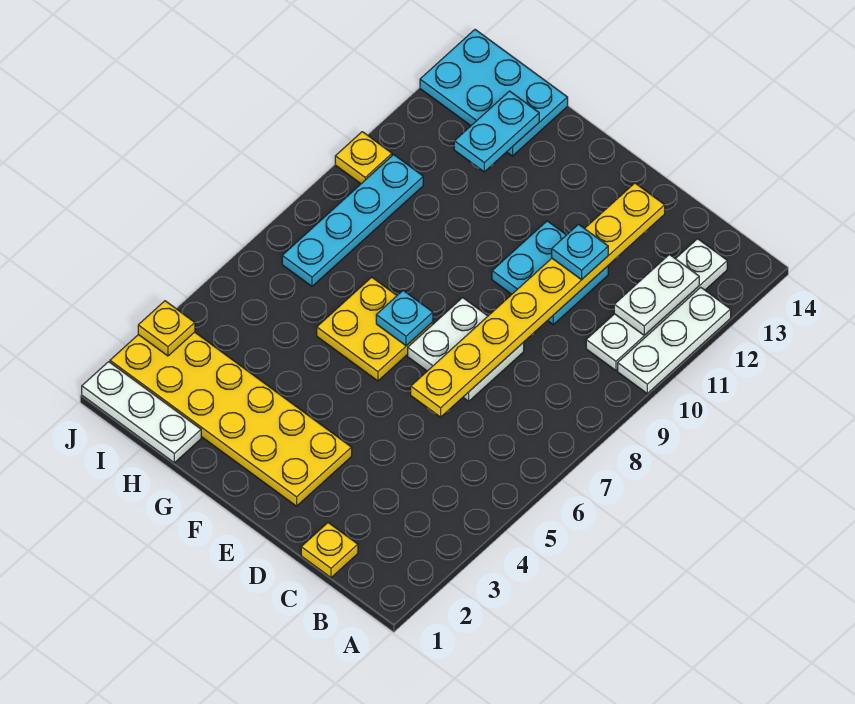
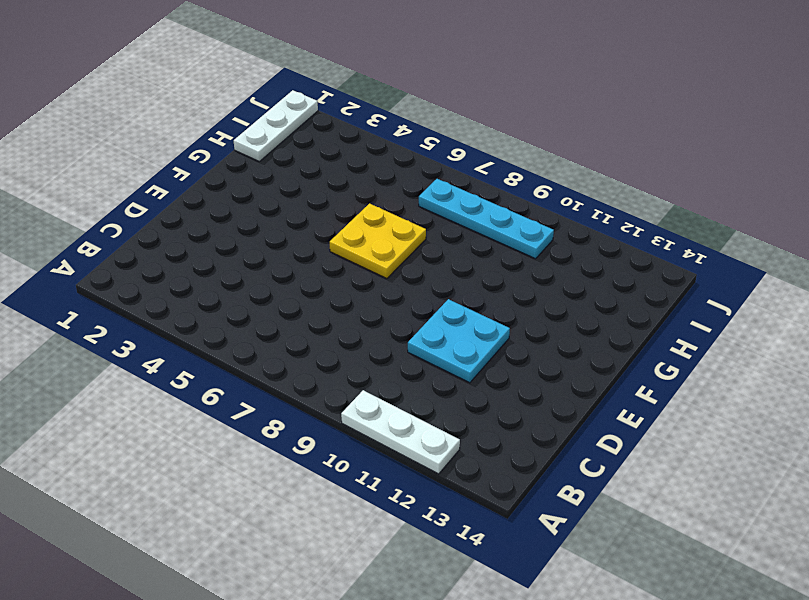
none -> white 1x4 plate [586,239,727,371]
none -> yellow 1x1 plate [301,523,358,578]
none -> white 2x2 plate [408,298,524,401]

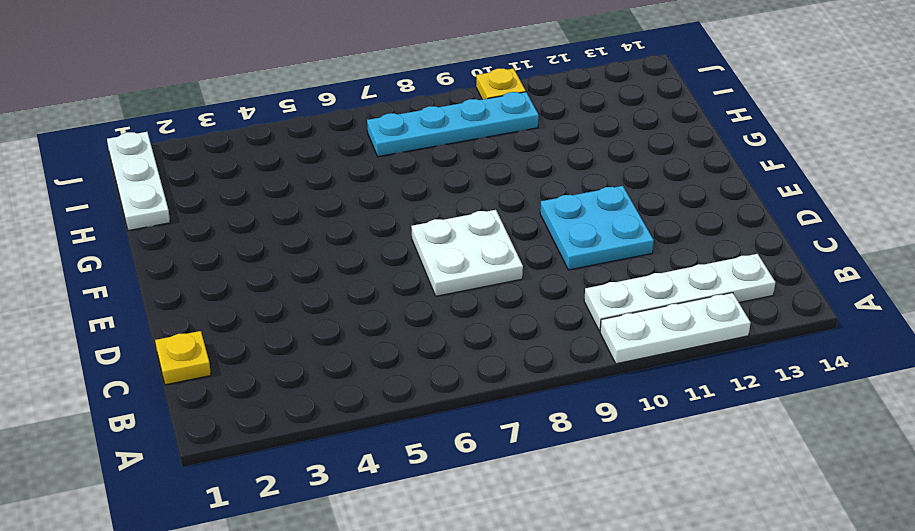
none -> yellow 2x6 plate [110,332,352,506]
none -> yellow 2x2 plate [317,277,433,381]
none -> cyan 2x3 plate [420,30,568,156]

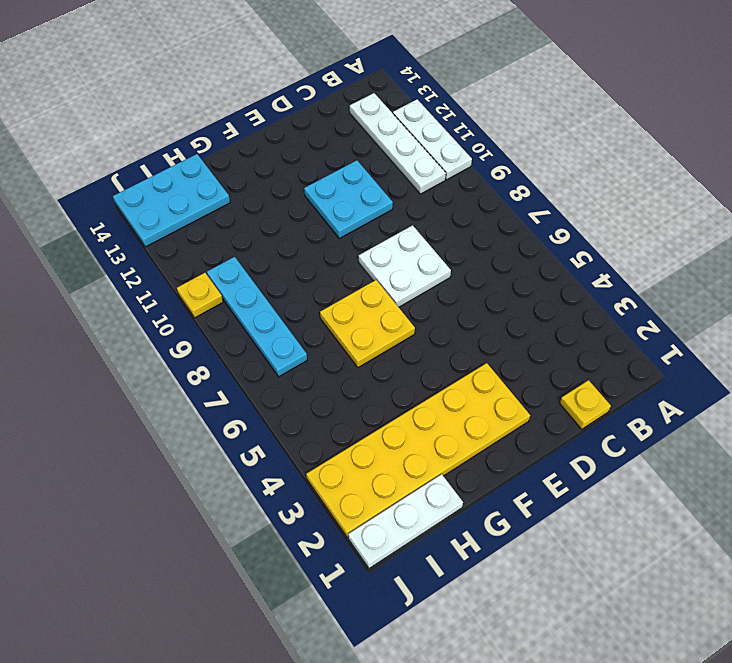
none -> white 1x2 plate [614,255,699,335]
none -> yellow 1x8 plate [411,183,665,417]
none -> cyan 1x1 plate [376,291,433,346]

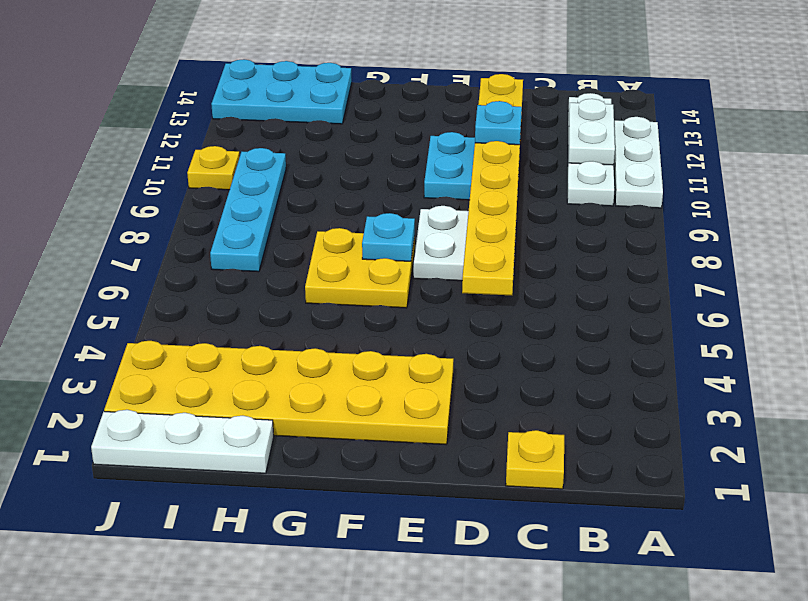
none -> cyan 1x2 plate [454,91,539,172]
none -> yellow 1x1 plate [138,301,195,356]

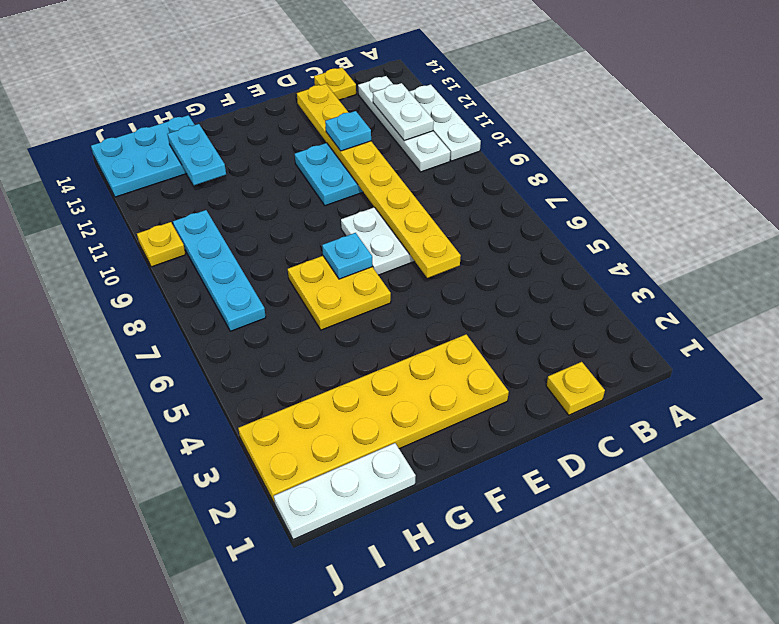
yellow 1x1 plate [314,68,356,100] -> yellow 1x1 plate moved to [138,301,195,356]

